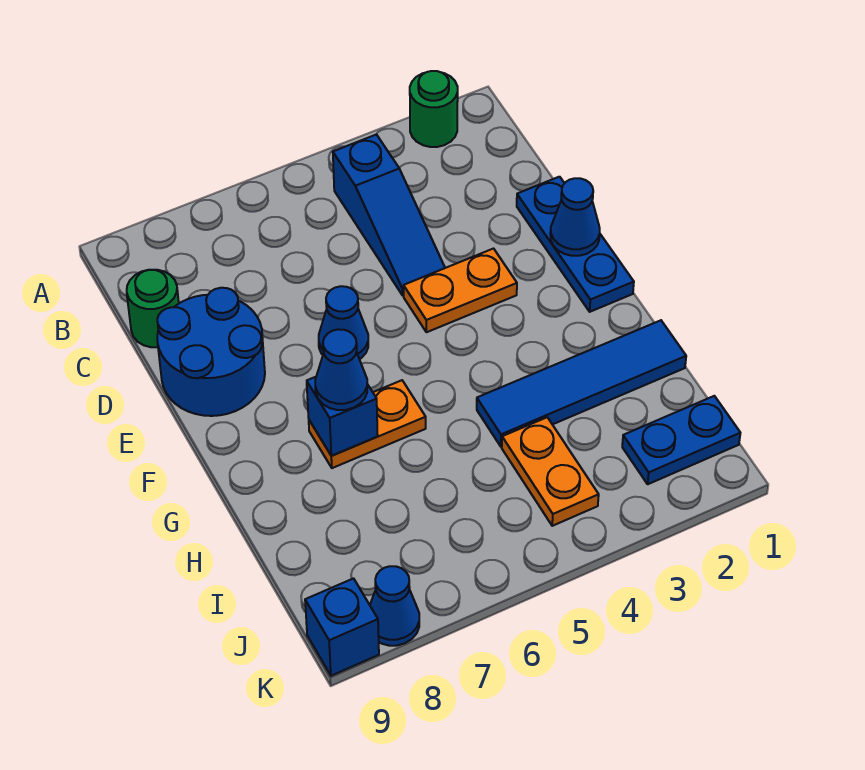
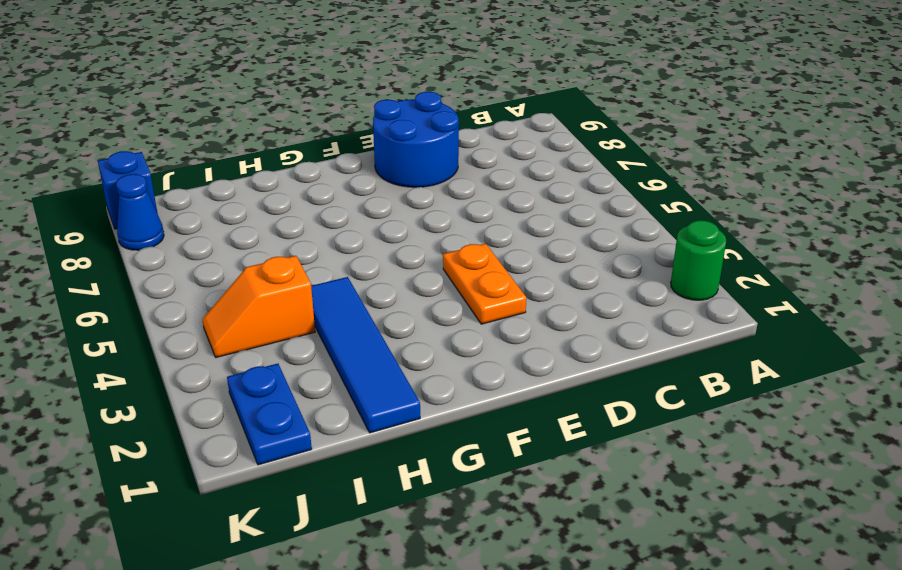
orange 1x2 slope [202,256,315,358] -> orange 1x2 plate [502,417,599,526]
none -> blue 1x3 slope [333,134,445,295]
none -> green 1x1 round brick [127,270,179,347]
none -> blue 1x3 plate [517,177,634,312]

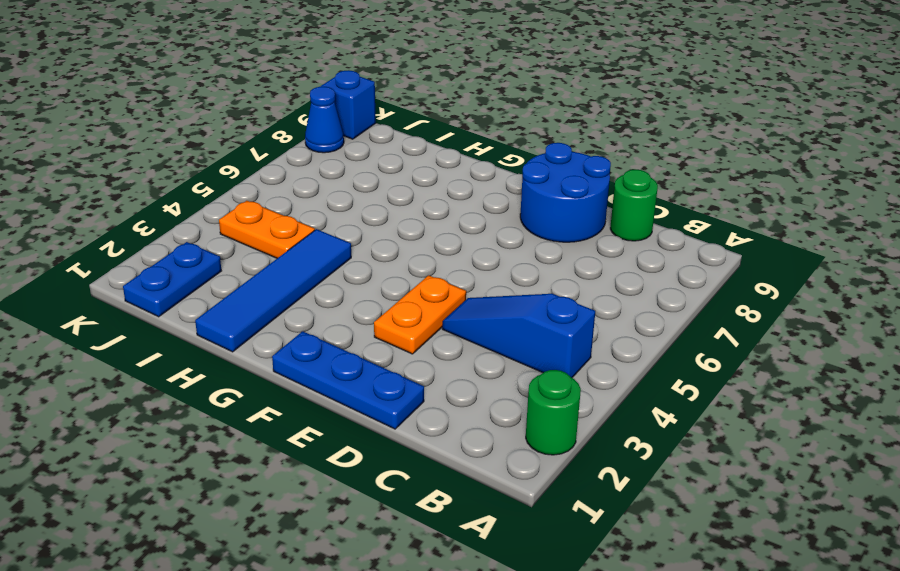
none -> blue 1x1 cone [319,286,368,359]
none -> orange 1x2 plate [309,380,426,468]
none -> blue 1x1 cone [550,178,600,256]

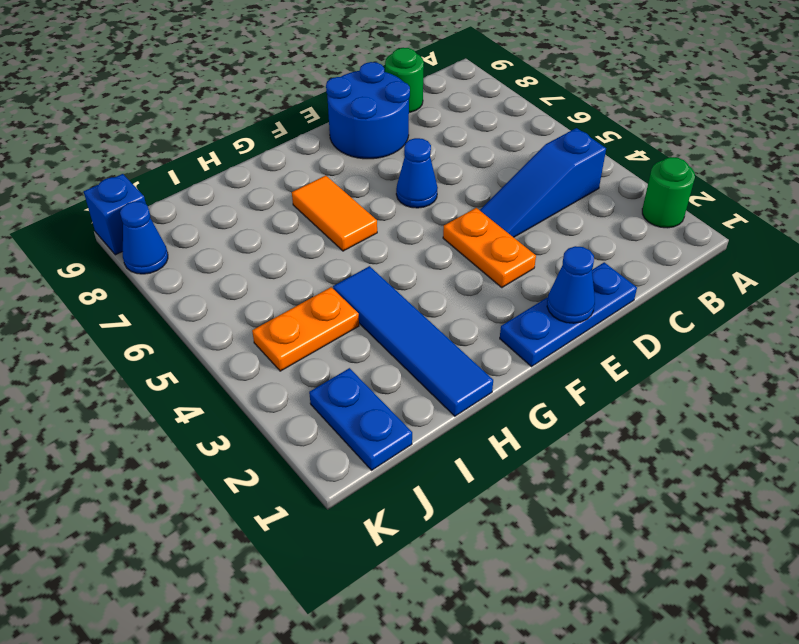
orange 1x2 tile [292,176,377,251] -> orange 1x2 plate [309,380,426,468]
none -> blue 1x1 brick [307,377,378,456]
none -> blue 1x1 cone [315,329,367,410]

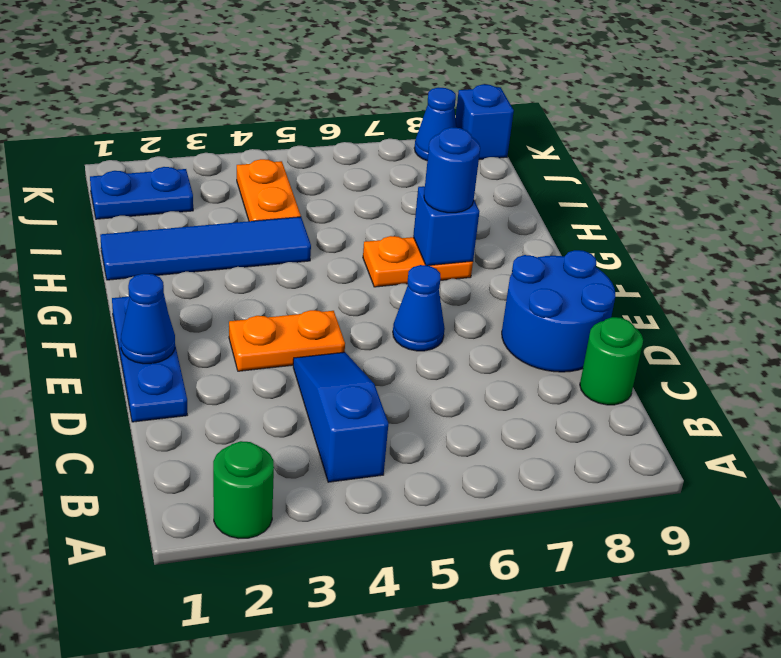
blue 1x1 round brick [424,127,480,213] -> blue 1x1 cone [315,329,367,410]

